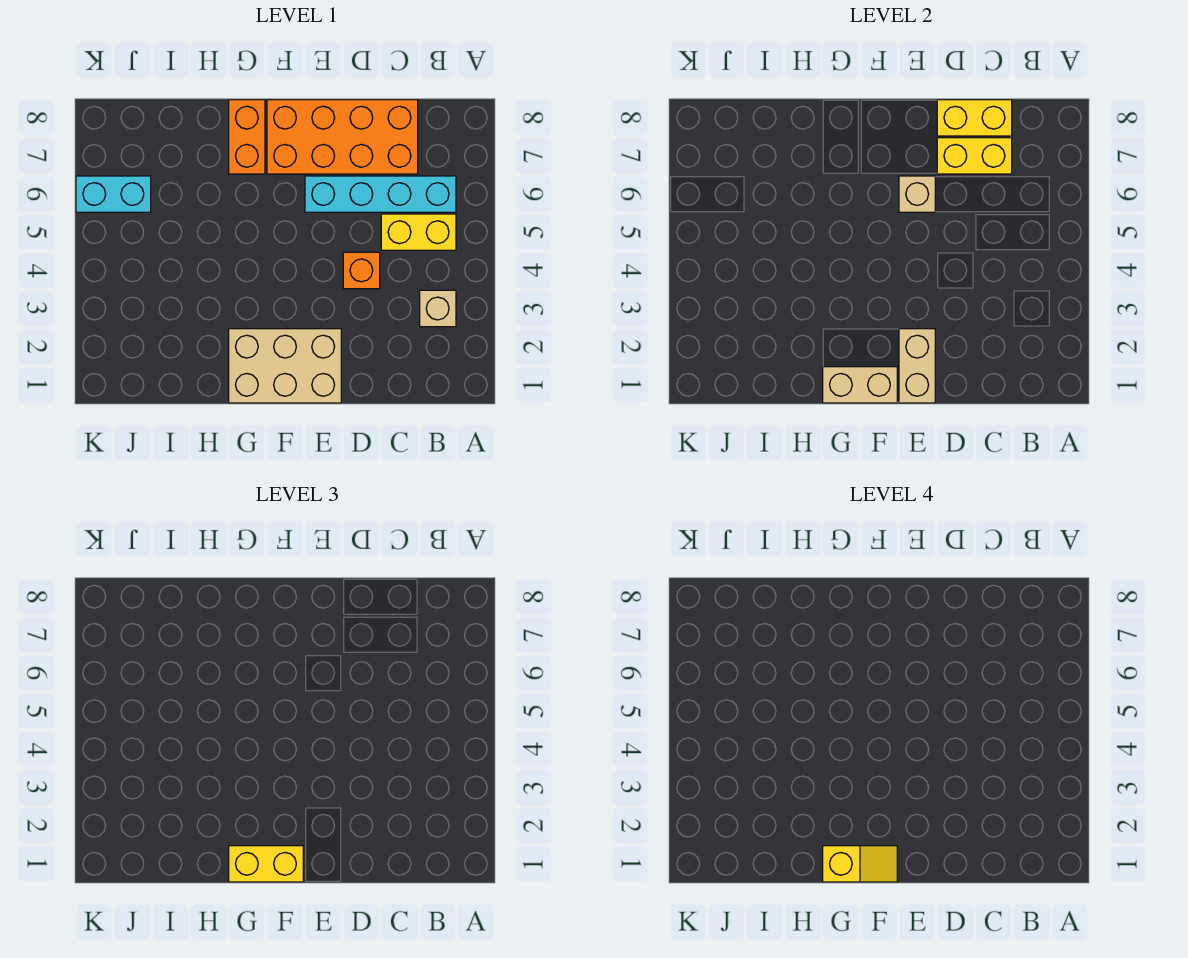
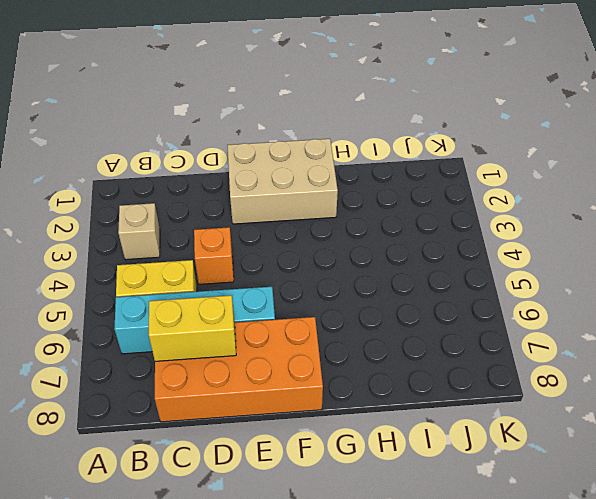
none -> orange 1x2 brick [229,100,265,174]
none -> cyan 1x2 brick [76,176,151,212]
none -> yellow 1x2 brick [937,100,1012,136]

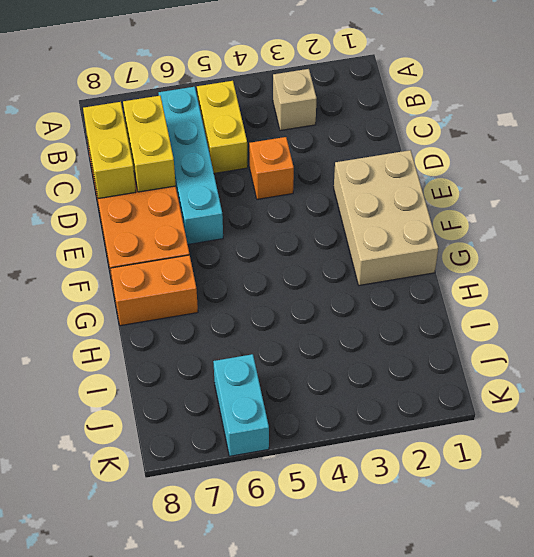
none -> tan 1x2 brick [899,329,935,403]
none -> tan 1x1 brick [899,176,935,212]
none -> tan 1x2 brick [823,367,897,403]

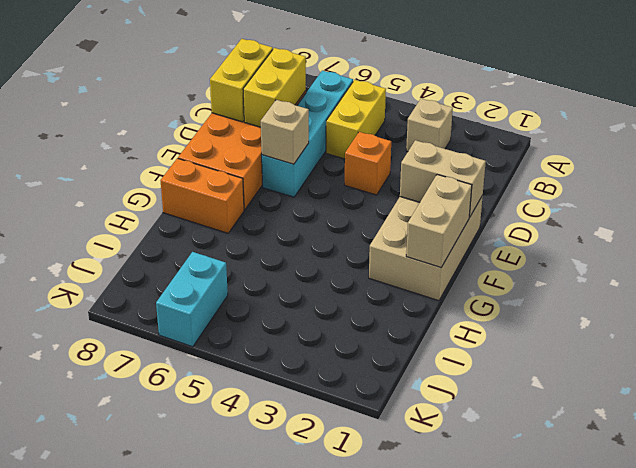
none -> yellow 1x2 brick [229,846,303,882]
none -> yellow 1x2 slope [823,846,897,882]

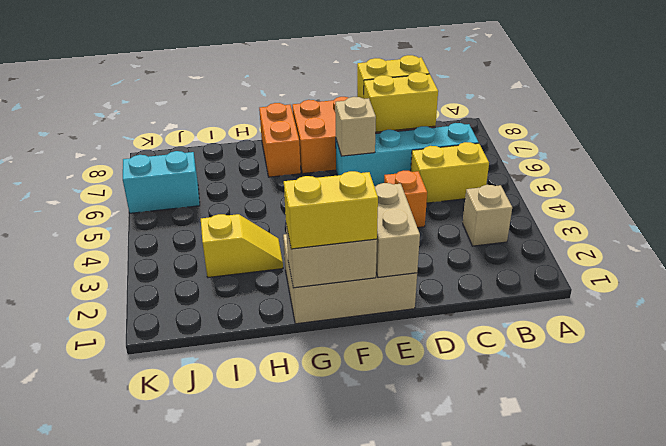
yellow 1x2 slope [201,214,283,278] -> yellow 1x2 slope moved to [823,846,897,882]

